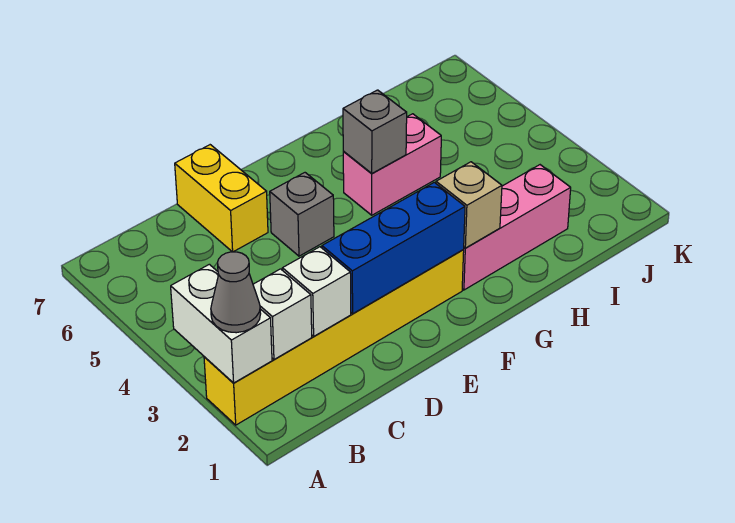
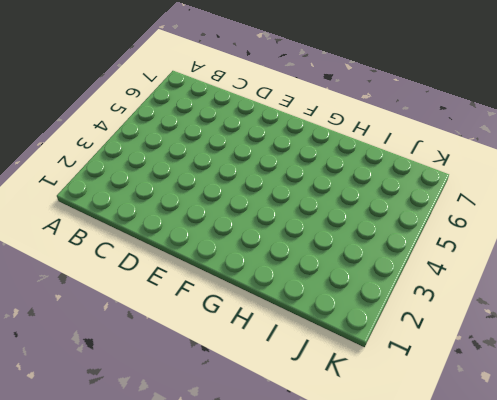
none -> yellow 1x6 brick [204,250,464,425]
none -> yellow 1x2 brick [175,145,268,252]
none -> grey 1x1 brick [270,173,334,256]

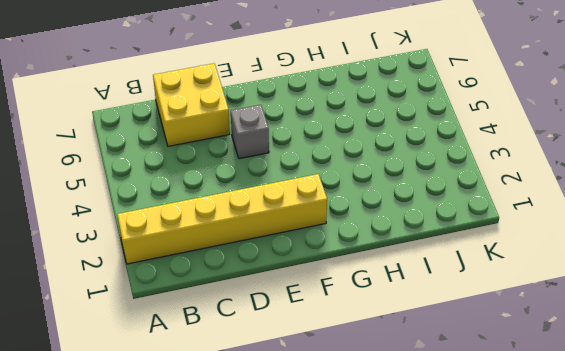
yellow 2x2 brick [153,63,230,146] -> yellow 1x2 brick [175,145,268,252]
none -> pink 1x3 brick [462,165,571,290]
none -> pink 1x2 brick [343,114,441,215]
none -> white 1x2 brick [171,264,272,383]

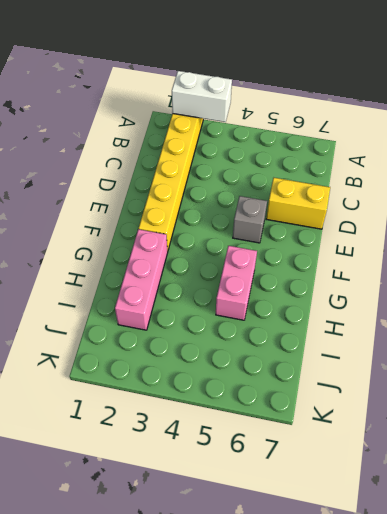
none -> white 1x1 brick [253,269,312,359]
none -> white 1x1 brick [282,247,351,336]
none -> blue 1x3 brick [322,182,465,314]

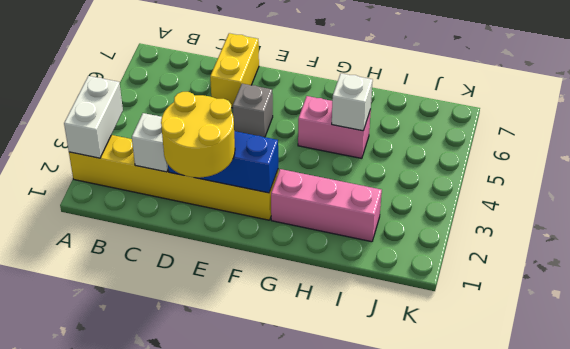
yellow 2x2 round brick [161,92,235,178] -> none
white 1x1 brick [332,73,373,131] -> white 1x1 brick moved to [253,269,312,359]
none -> tan 1x1 brick [436,162,502,248]
none -> grey 1x1 brick [343,90,407,173]
none -> grey 1x1 cone [211,252,261,333]

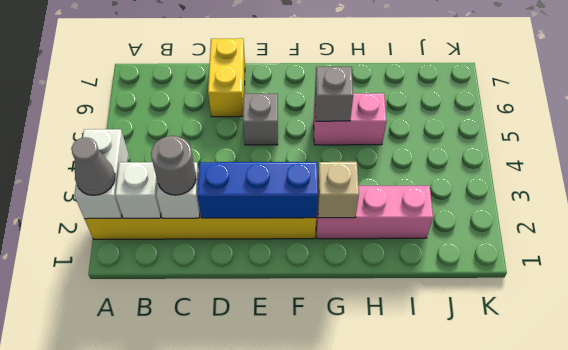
grey 1x1 round brick [151,136,196,195] -> none

